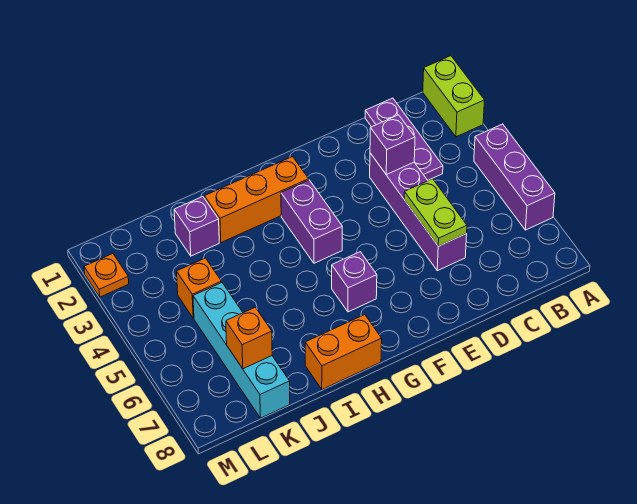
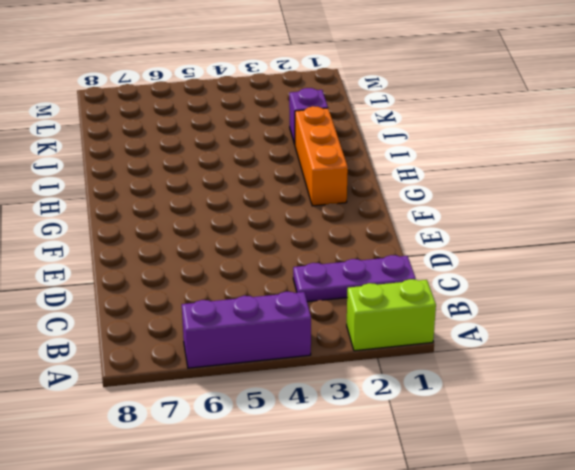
none -> purple 1x4 brick [370,153,467,271]
none -> purple 1x2 brick [281,180,342,263]
none -> purple 1x1 brick [332,252,377,312]

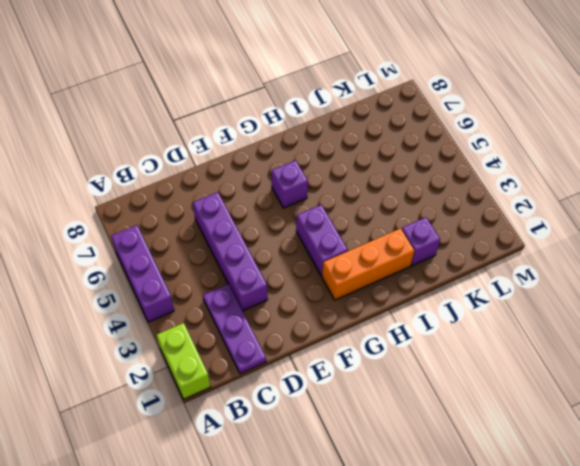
none -> orange 1x2 brick [305,315,382,389]
none -> orange 1x1 brick [177,258,221,318]
none -> cyan 1x4 brick [193,283,290,418]

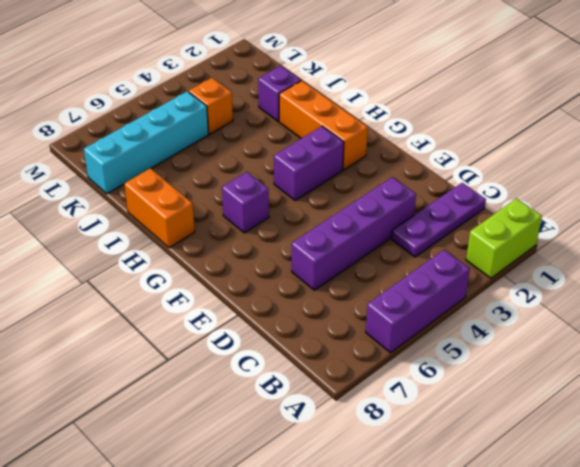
none -> orange 1x1 plate [84,254,129,297]
none -> purple 1x1 brick [370,115,415,174]
none -> lime 1x2 plate [404,179,467,246]

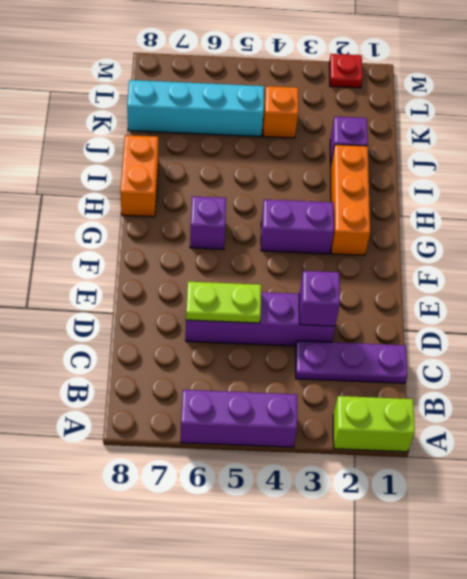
red 1x1 plate [329,54,362,88] -> orange 1x1 plate [84,254,129,297]
none -> orange 1x1 brick [226,307,272,369]

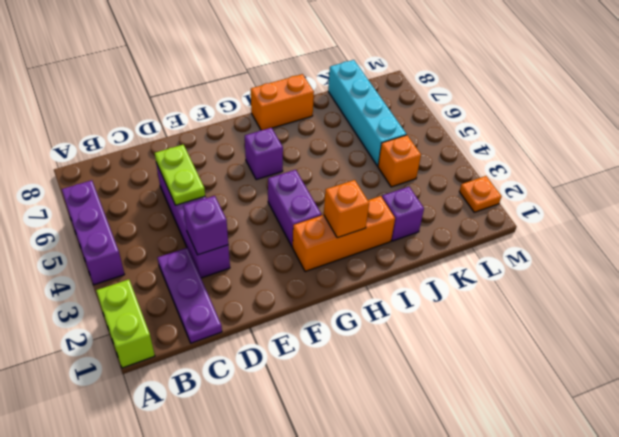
orange 1x1 brick [324,180,369,238] -> orange 1x1 brick moved to [226,307,272,369]

